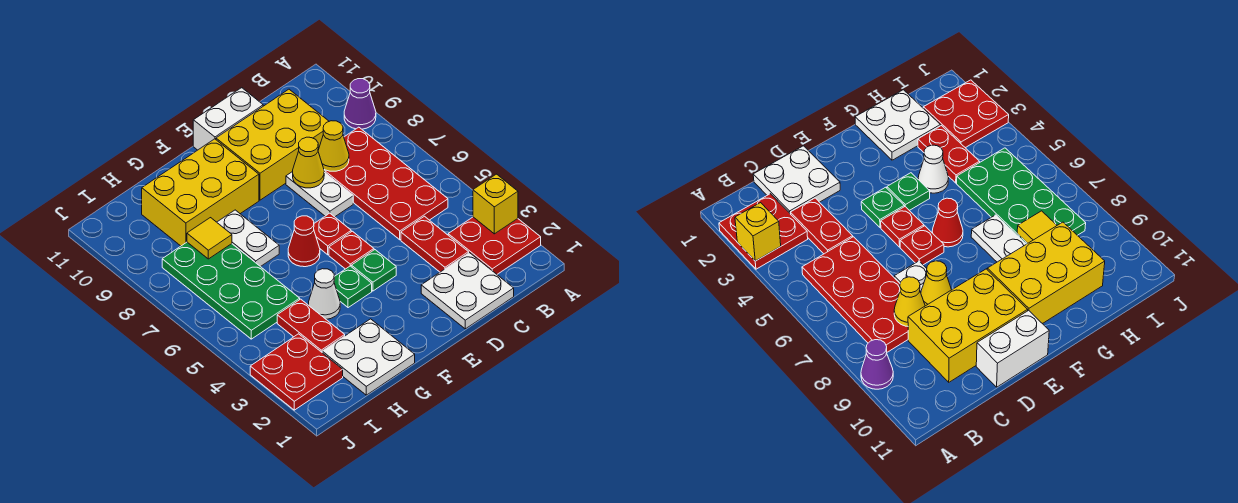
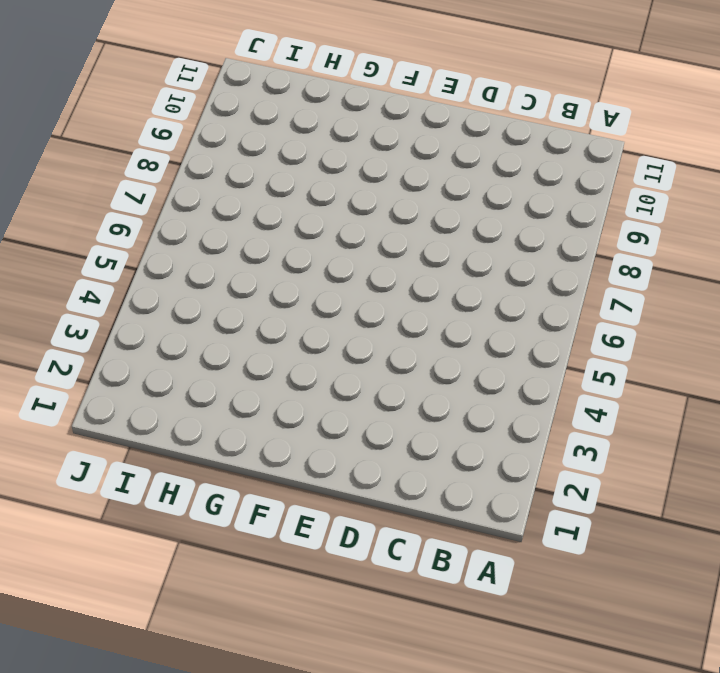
none -> red 2x2 plate [448,217,541,274]
none -> purple 1x1 cone [344,79,376,129]
none -> red 2x4 plate [324,127,448,240]

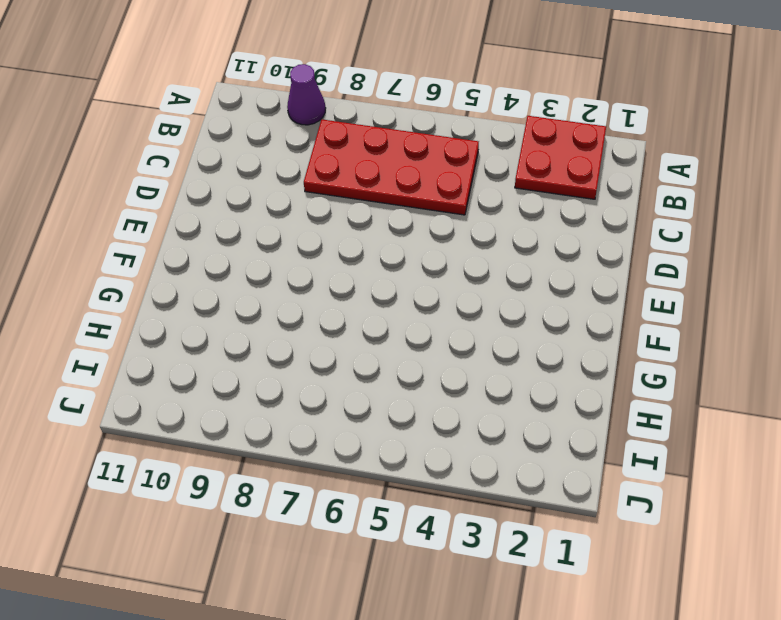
none -> white 2x2 plate [421,253,514,329]
none -> red 1x2 plate [401,216,469,272]
none -> yellow 2x3 brick [216,89,329,200]

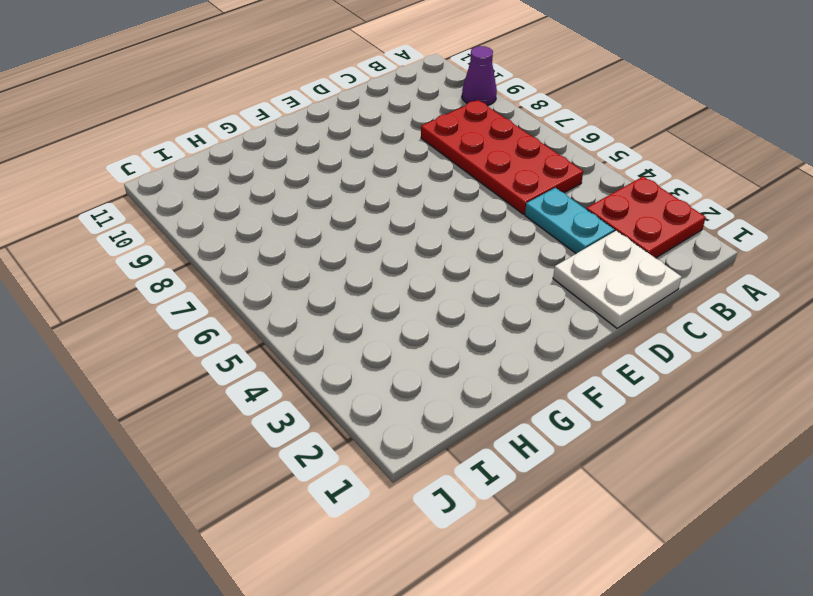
cyan 1x2 plate [525,188,615,253] -> red 1x2 plate [401,216,469,272]
none -> yellow 2x3 brick [216,89,329,200]
none -> white 1x2 plate [286,172,353,217]
none -> white 1x2 brick [193,88,263,150]

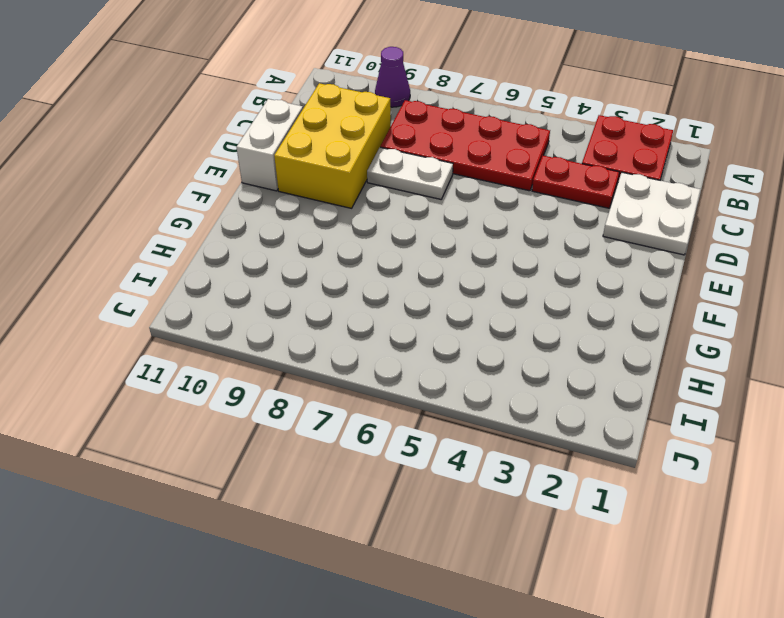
none -> green 1x1 plate [351,250,396,291]
none -> red 1x1 plate [329,231,374,269]
none -> red 1x1 plate [314,213,351,255]

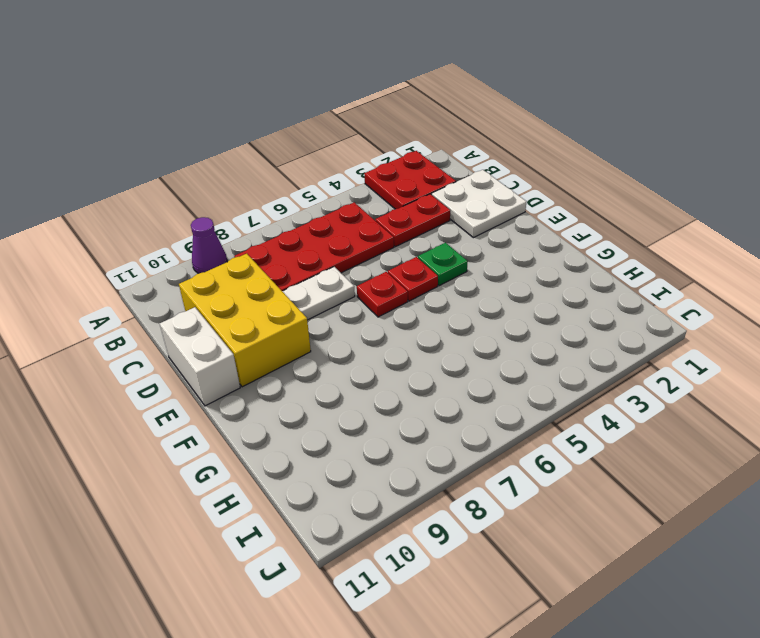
none -> green 1x1 plate [334,266,372,308]
none -> red 1x1 cone [288,216,320,267]
none -> yellow 2x3 brick [142,139,259,246]

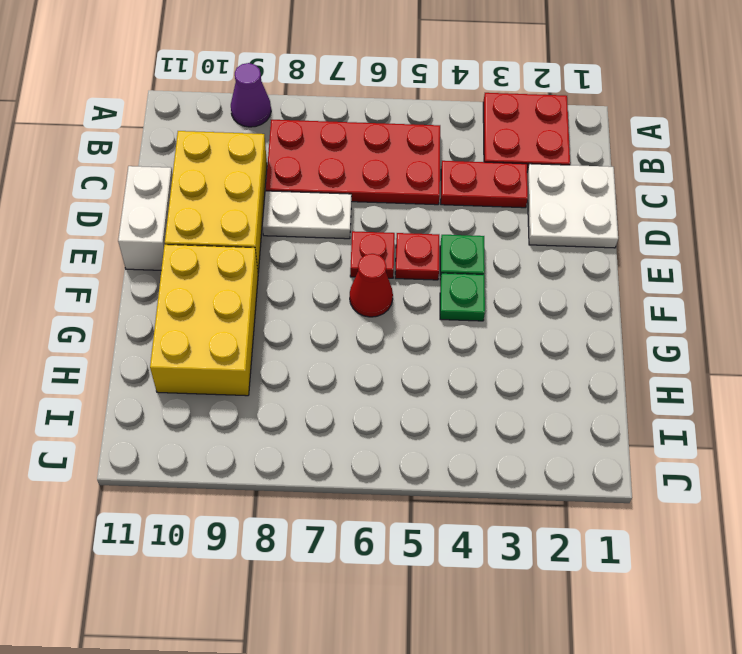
none -> white 2x2 plate [322,319,415,395]
none -> white 1x1 cone [309,269,340,319]
none -> white 1x2 plate [217,210,279,267]

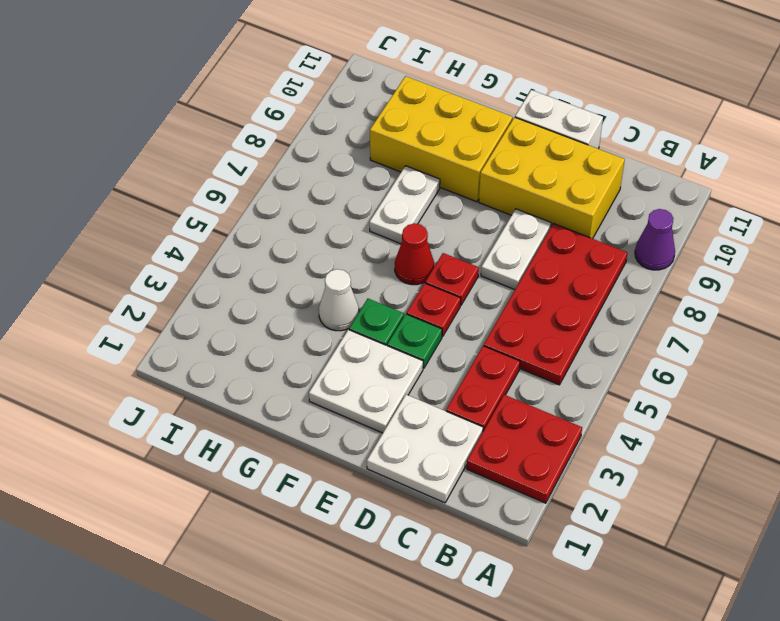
white 2x2 plate [309,330,423,433] -> white 2x2 plate moved to [322,319,415,395]
none -> red 1x2 plate [277,299,345,352]
none -> green 2x4 plate [162,242,300,339]
none -> red 2x2 plate [250,334,343,410]

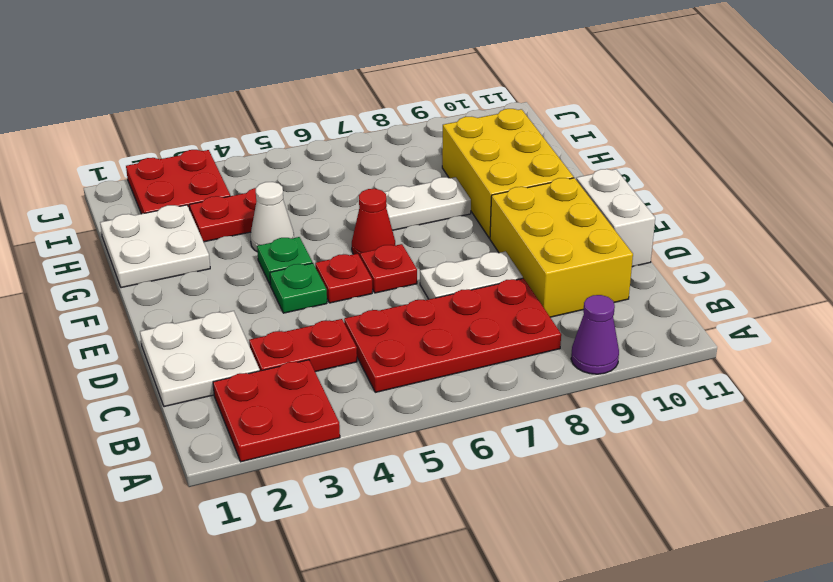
none -> green 2x4 plate [162,242,300,339]
none -> yellow 1x1 brick [473,174,518,234]
none -> yellow 1x1 cone [318,121,349,171]

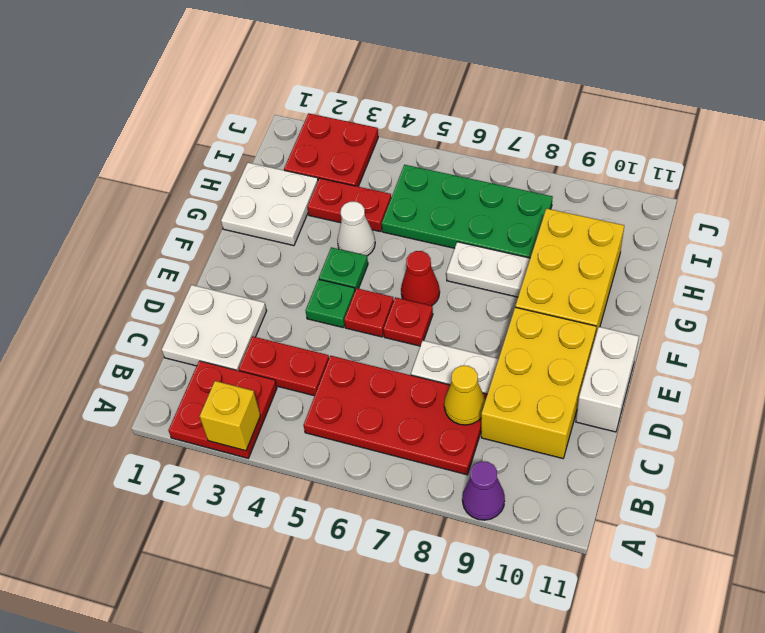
none -> yellow 1x1 cone [293,137,324,188]
none -> yellow 1x1 tile [187,218,232,259]

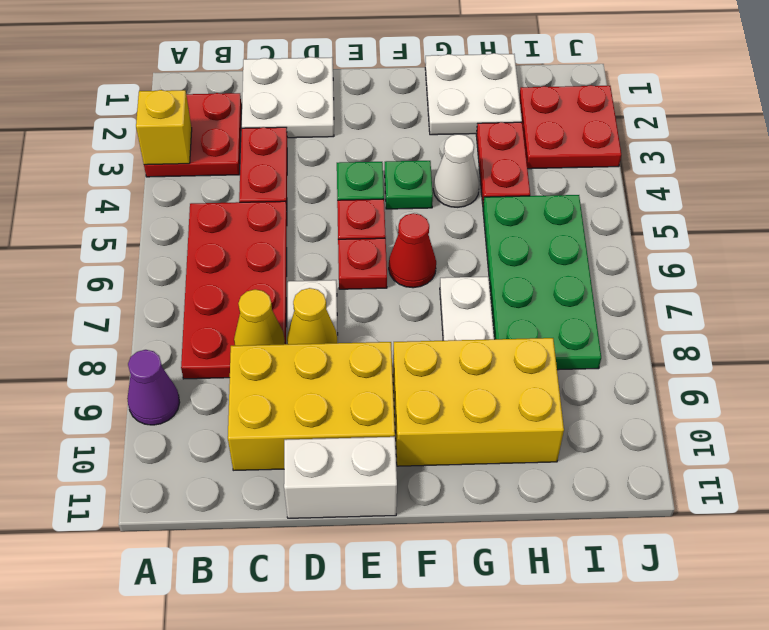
none -> yellow 1x1 tile [187,218,232,259]

